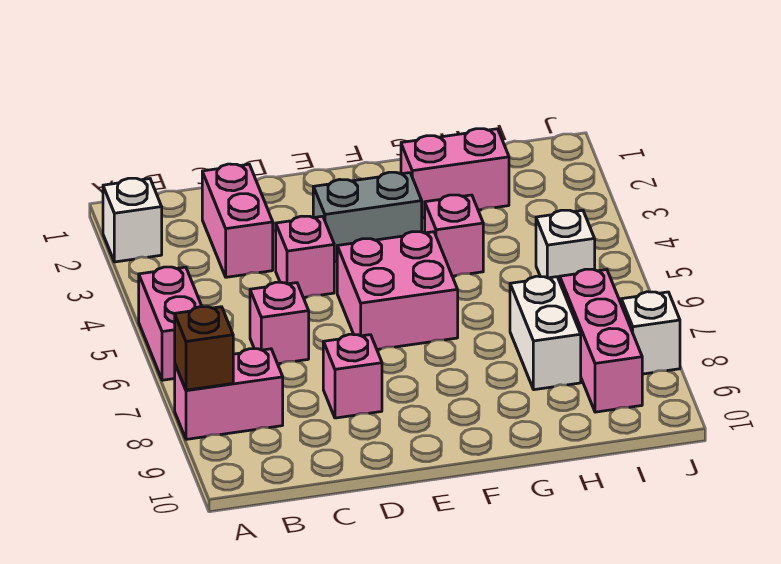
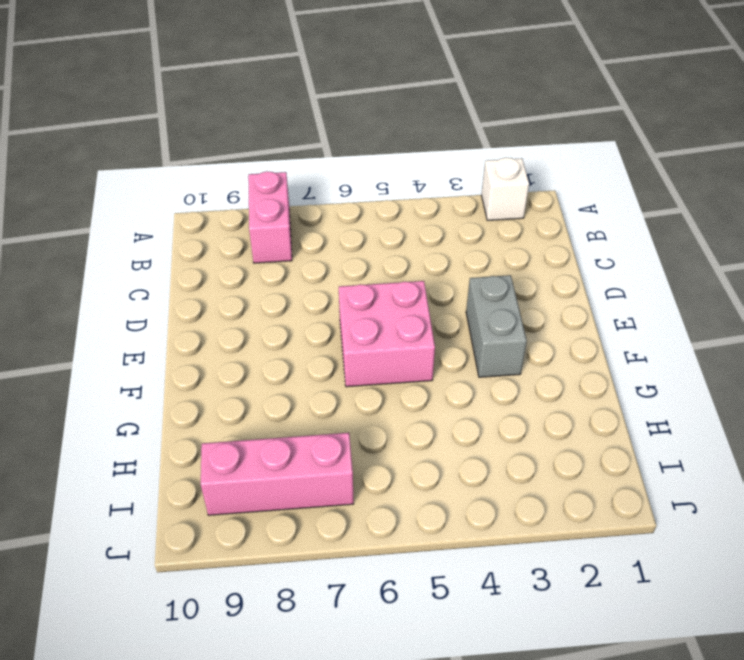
none -> pink 1x2 brick [139,267,202,380]
none -> pink 1x2 brick [202,164,273,277]
none -> pink 1x1 brick [250,282,309,364]

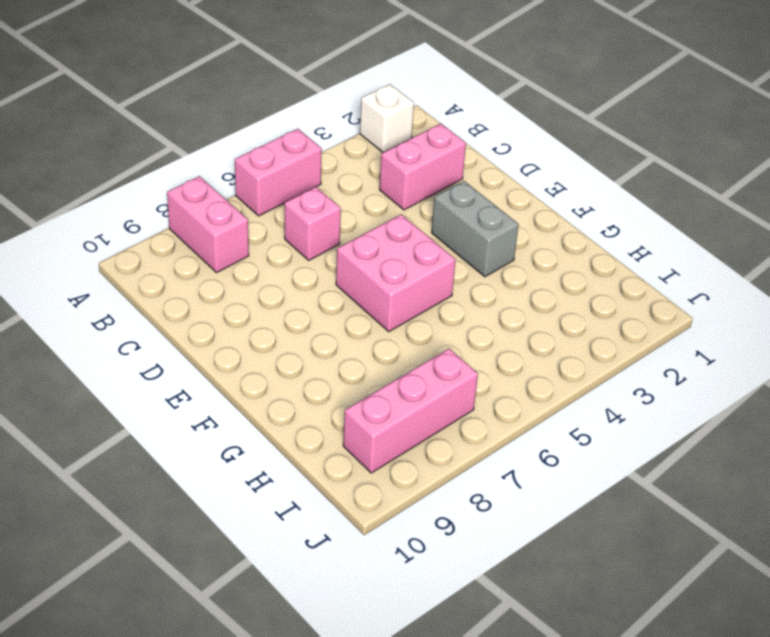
none -> pink 1x1 brick [276,216,334,298]
none -> pink 1x1 brick [323,334,382,418]
none -> pink 1x2 brick [401,129,509,218]

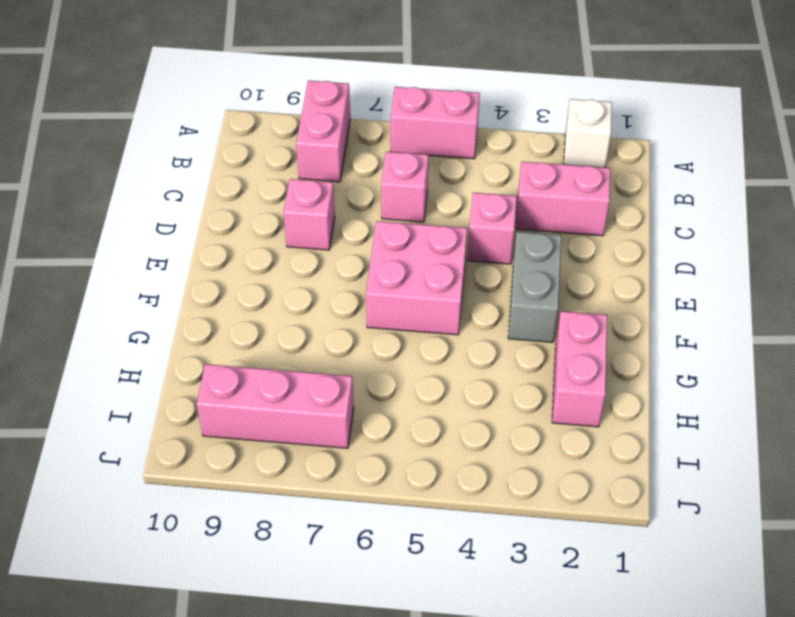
none -> pink 1x1 brick [425,195,483,276]
none -> white 1x2 brick [510,276,581,390]
none -> white 1x1 brick [536,210,595,281]

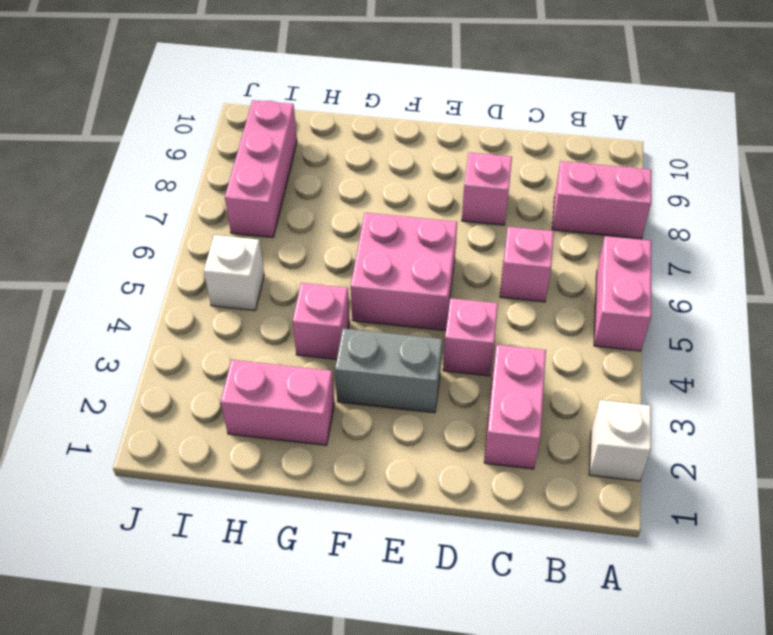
none -> white 1x2 brick [510,276,581,390]
none -> white 1x1 brick [621,292,680,374]
none -> brown 1x1 brick [175,307,233,390]

